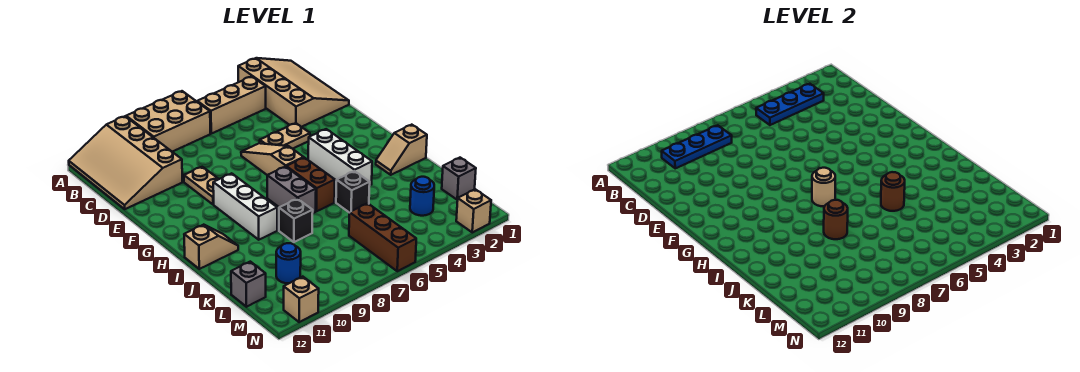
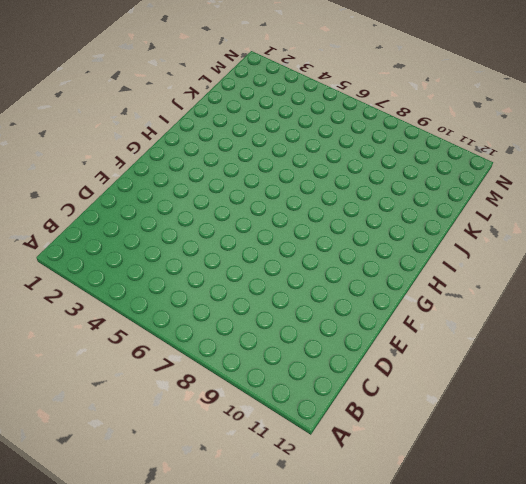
none -> tan 3x4 slope [238,58,349,127]
none -> tan 2x3 brick [126,91,210,152]
none -> tan 3x4 slope [69,116,183,209]

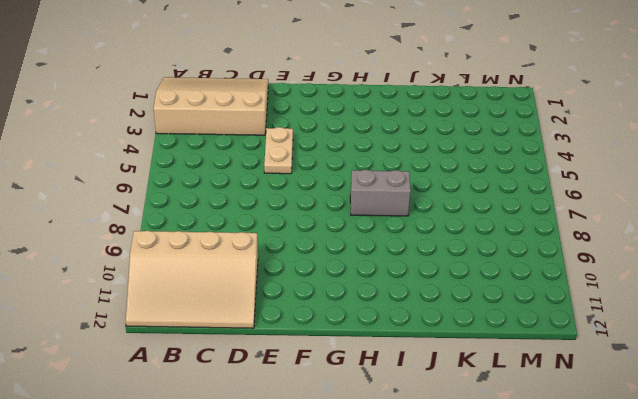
none -> tan 2x3 brick [126,91,210,152]
none -> tan 1x3 brick [197,77,266,134]
none -> tan 1x3 slope [241,143,304,175]

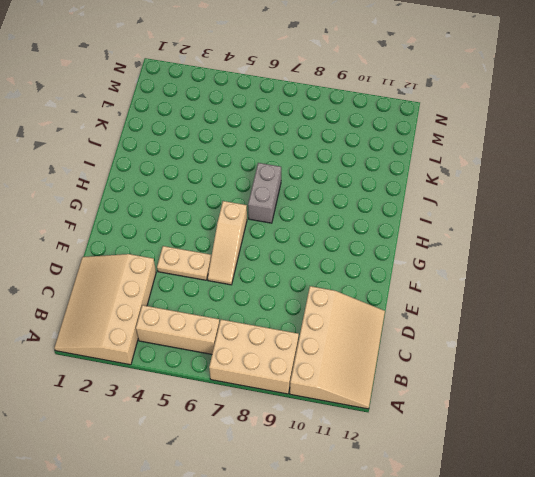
none -> tan 1x2 plate [184,167,219,205]
none -> white 1x3 brick [308,129,372,185]
none -> white 1x3 brick [213,173,277,240]

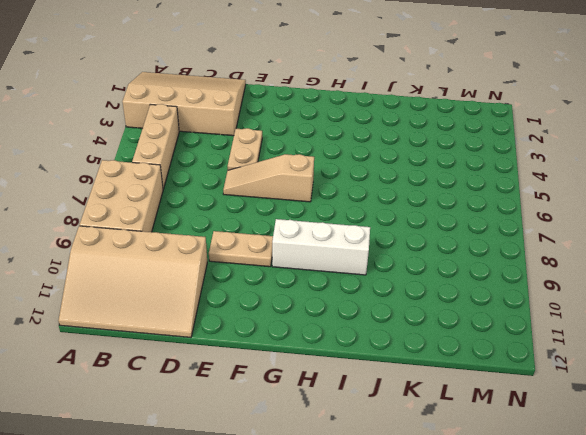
none -> white 1x3 brick [308,129,372,185]
none -> brown 1x2 brick [286,158,335,211]
none -> grey 1x2 brick [267,166,316,214]

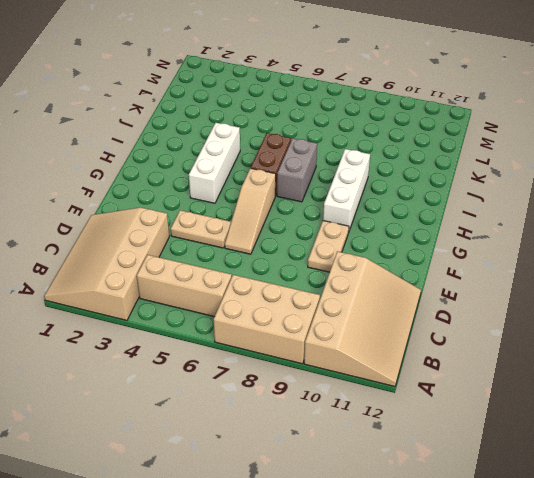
none -> tan 1x2 slope [376,125,427,175]
none -> tan 1x2 slope [184,225,238,269]
none -> black 1x1 brick [336,171,370,213]

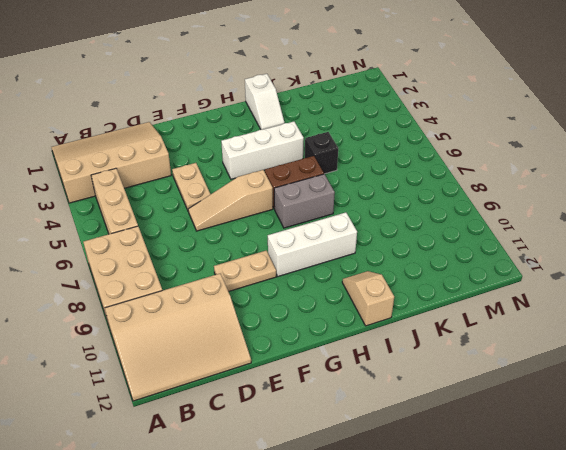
white 1x2 slope [245,74,284,130] -> tan 1x2 slope [376,125,427,175]
none -> black 1x1 brick [279,199,313,242]
none -> grey 1x1 brick [442,158,476,200]
none -> blue 1x1 round brick [410,177,434,216]

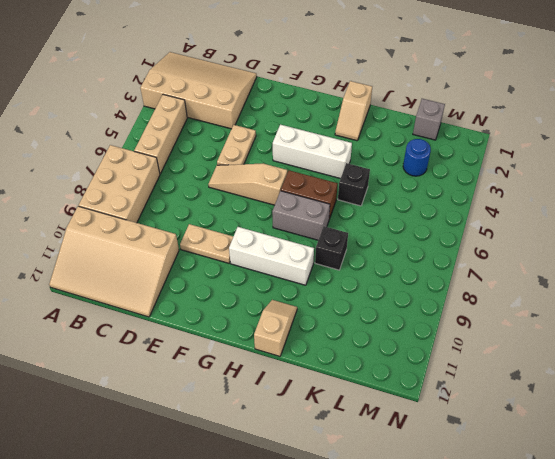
none -> brown 1x3 brick [349,203,416,271]
none -> blue 1x1 round brick [276,243,301,283]
none -> grey 1x1 brick [231,262,266,307]

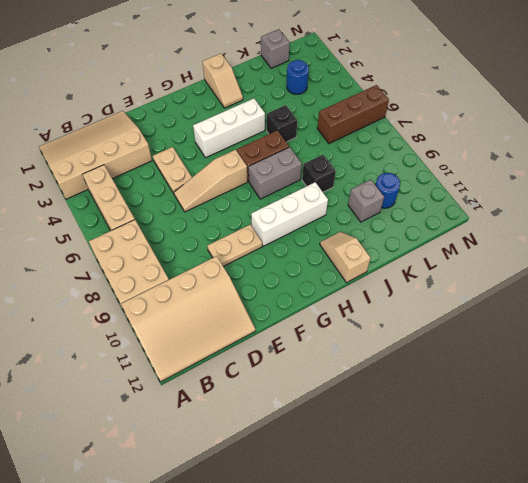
grey 1x1 brick [348,180,384,222] -> grey 1x1 brick moved to [231,262,266,307]
none -> tan 1x1 brick [456,189,491,232]
none -> tan 1x1 brick [284,277,319,322]
none -> blue 1x3 plate [756,84,824,125]

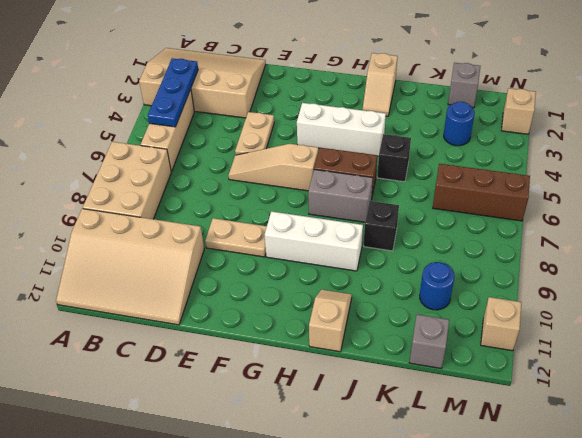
none -> blue 1x3 plate [662,125,732,168]
none -> tan 1x1 round brick [812,168,835,206]
none -> brown 1x1 round brick [881,172,905,211]

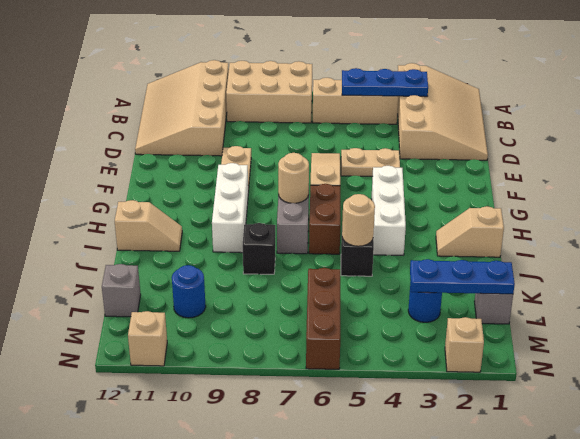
tan 1x1 round brick [342,194,375,246] -> brown 1x1 round brick [881,172,905,211]
blue 1x3 plate [410,259,515,294] -> blue 1x3 plate moved to [662,125,732,168]
none -> brown 1x1 round brick [824,200,848,239]

